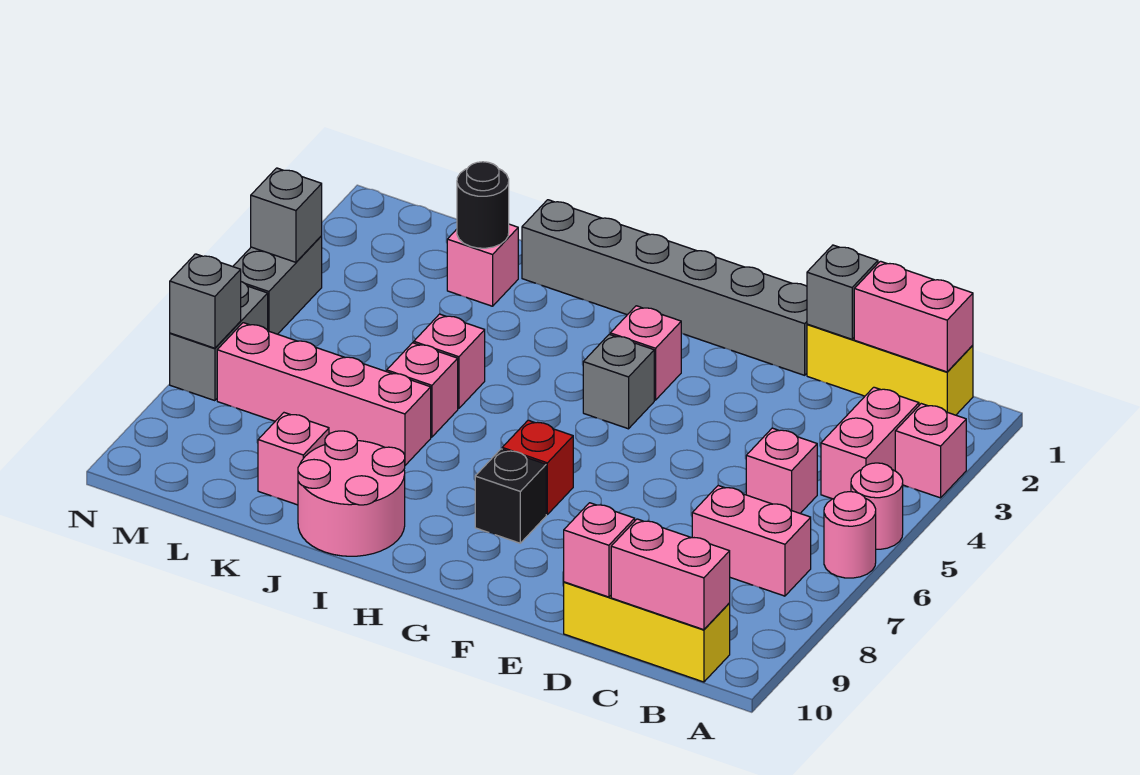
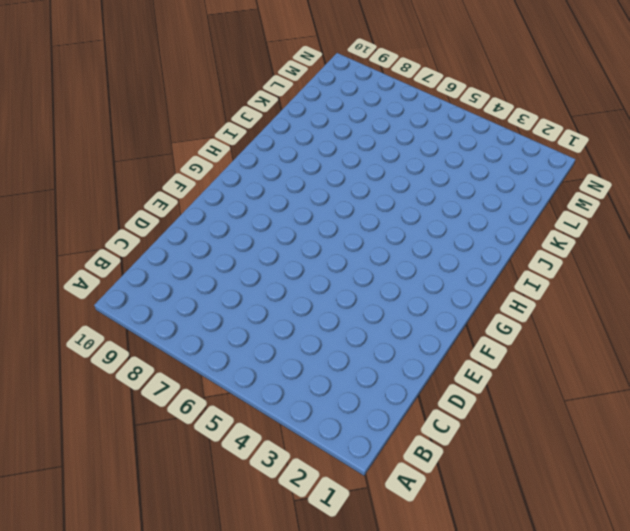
none -> pink 1x1 brick [895,404,966,498]
none -> pink 1x1 round brick [851,463,903,549]
none -> pink 1x1 round brick [824,492,876,578]

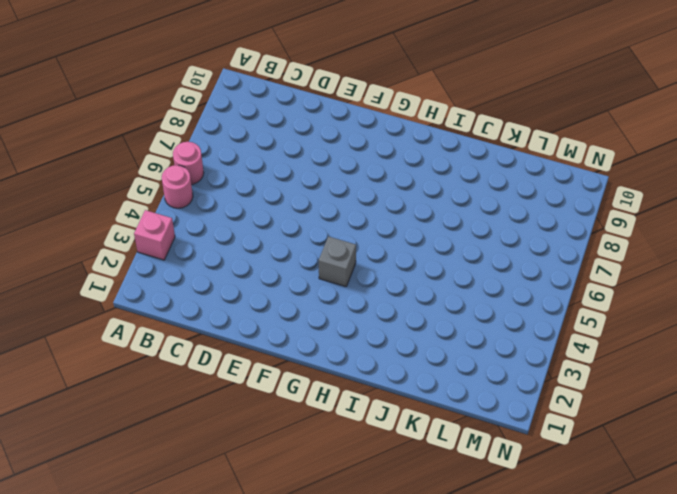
none -> yellow 1x3 brick [807,324,973,415]
none -> pink 1x2 brick [821,387,919,499]
none -> pink 1x2 brick [692,486,811,596]

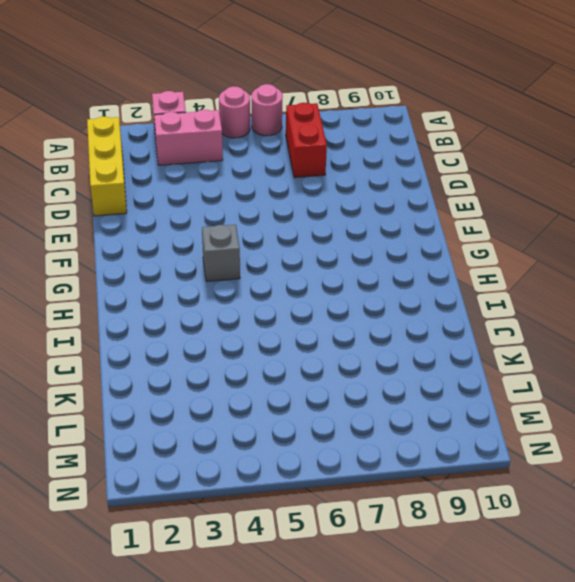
red 1x2 brick [286,103,327,178] -> pink 1x2 brick [692,486,811,596]
none -> yellow 1x3 brick [564,582,730,682]
none -> pink 1x1 brick [746,428,817,513]
none -> grey 1x6 brick [522,200,807,375]

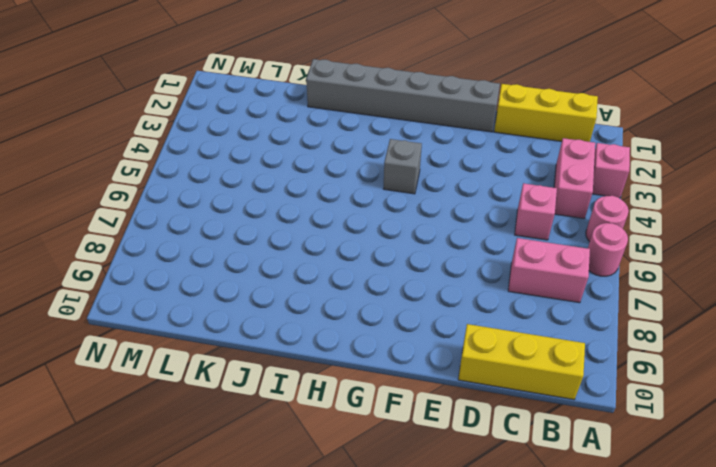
none -> pink 1x1 brick [610,306,681,400]
none -> red 1x1 brick [502,420,573,514]
none -> black 1x1 brick [475,449,546,543]

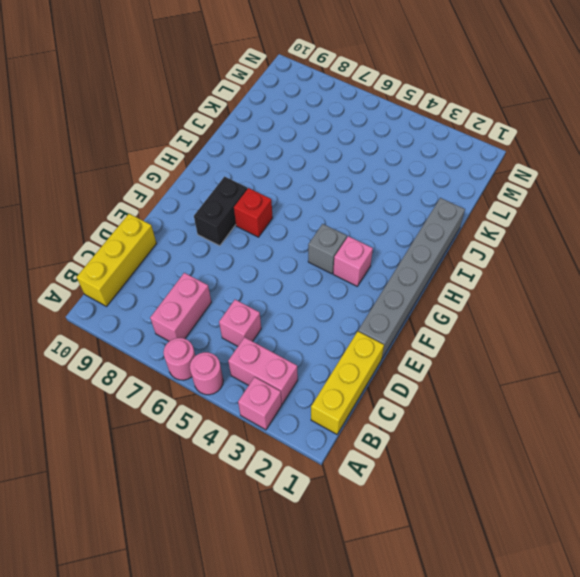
black 1x2 brick [194,177,247,246] -> black 1x1 brick [475,449,546,543]
none -> pink 2x2 round brick [298,431,405,556]
none -> pink 1x1 brick [414,314,485,408]
none -> pink 1x1 brick [387,343,458,437]

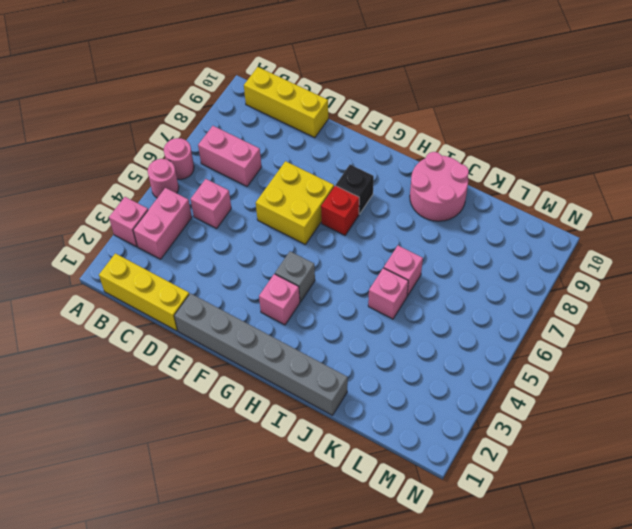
yellow 2x2 brick [256,161,334,245] -> none
none -> pink 1x4 brick [217,323,431,465]
none -> pink 1x1 brick [447,224,518,306]
none -> pink 1x1 brick [258,413,329,505]

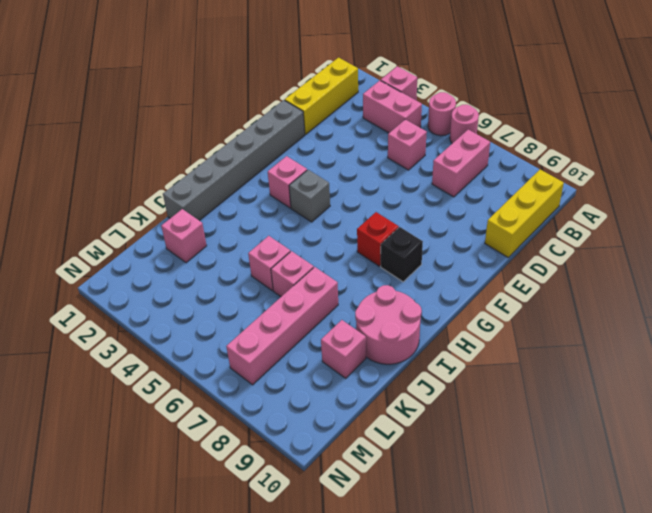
none -> grey 1x2 brick [233,236,322,334]
none -> grey 1x2 brick [170,282,268,401]
none -> pink 1x2 brick [854,261,973,372]

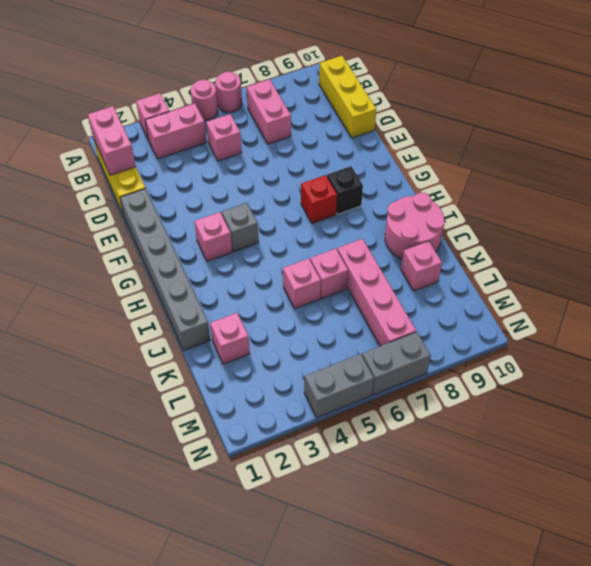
none -> pink 1x2 brick [611,519,730,630]
none -> grey 1x1 brick [807,245,878,339]
none -> pink 1x1 brick [564,503,635,597]

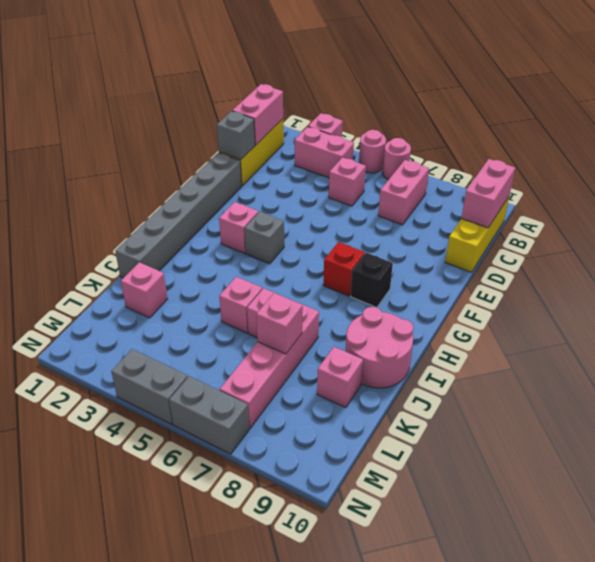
pink 1x1 brick [256,293,303,354] -> pink 1x1 brick moved to [564,503,635,597]
none -> black 1x1 round brick [457,162,509,248]
none -> grey 1x1 brick [251,168,322,262]
none -> grey 1x1 brick [170,254,241,348]

